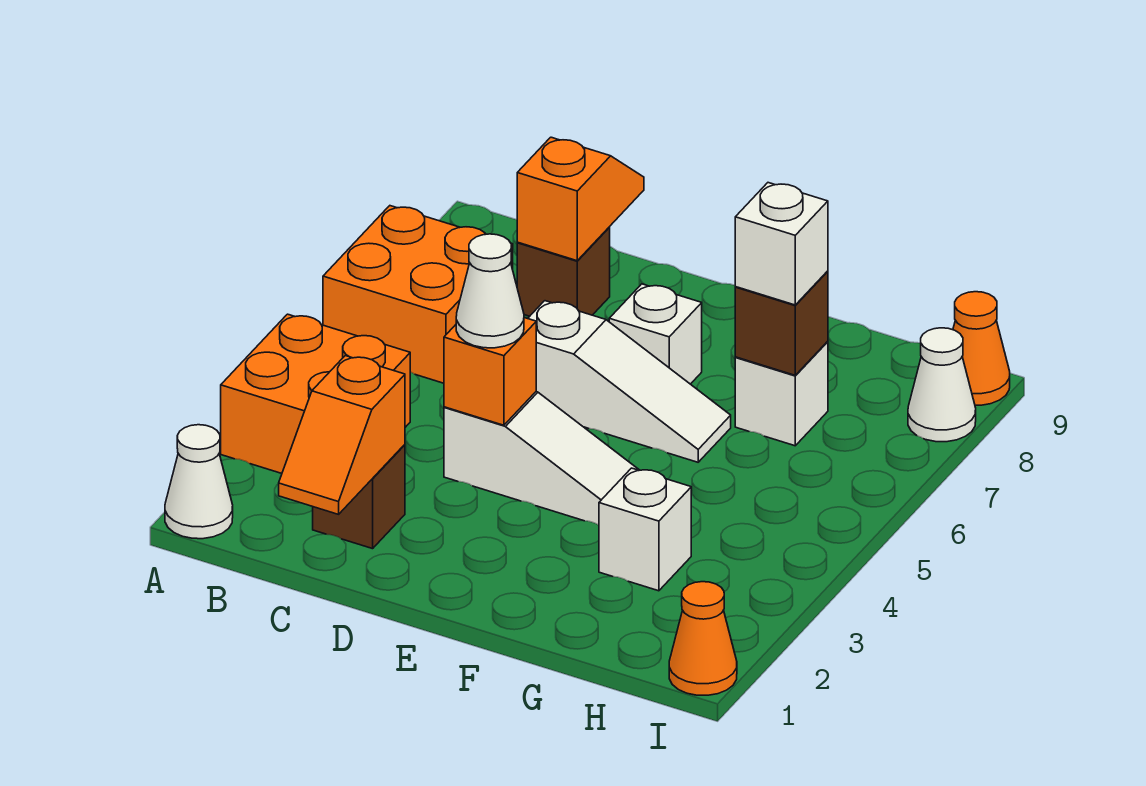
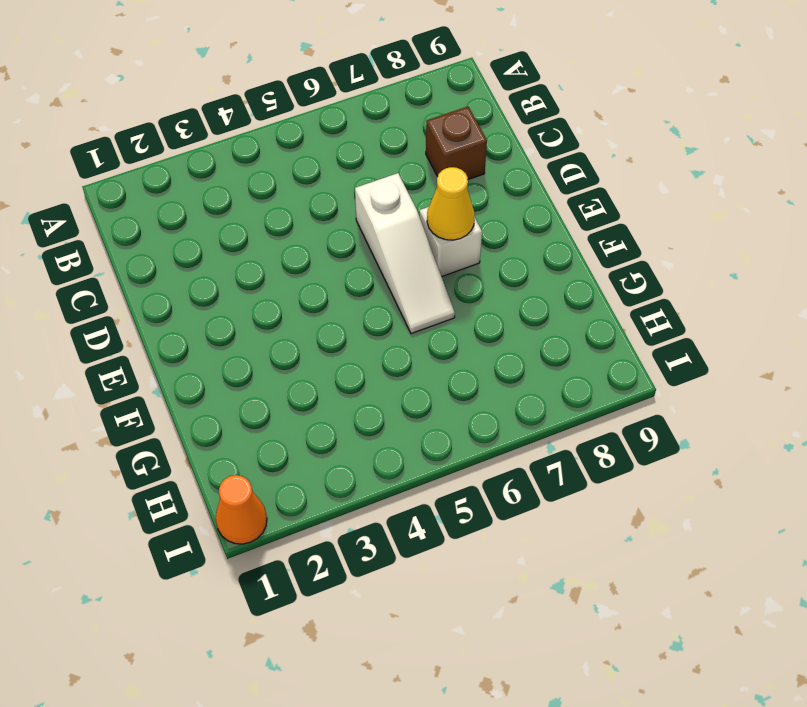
yellow 1x1 cone [427,167,475,240] -> none
none -> white 1x1 cone [165,425,233,539]
none -> orange 2x2 brick [221,314,410,473]
none -> orange 2x2 brick [323,206,513,383]

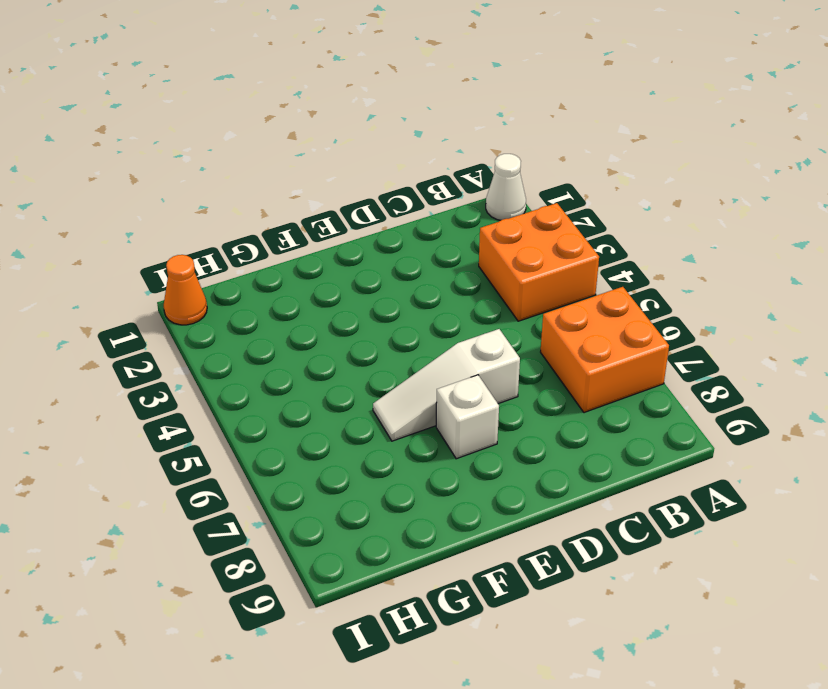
none -> brown 1x1 brick [313,445,405,549]
none -> brown 1x1 brick [517,227,610,316]
none -> white 1x3 slope [444,392,639,525]

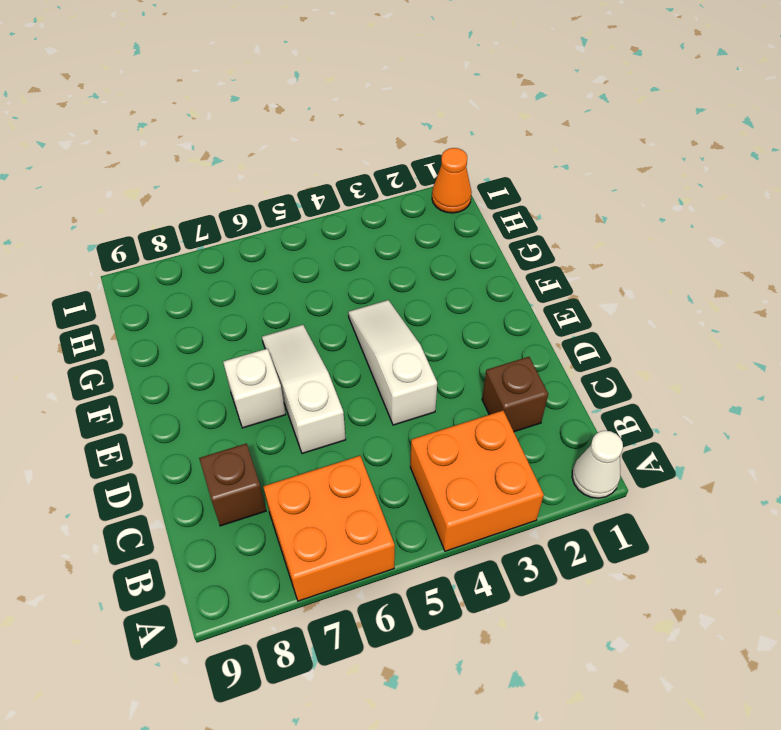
none -> white 1x1 brick [599,468,691,591]
none -> white 1x1 brick [735,342,828,446]
none -> white 1x1 cone [908,328,976,442]

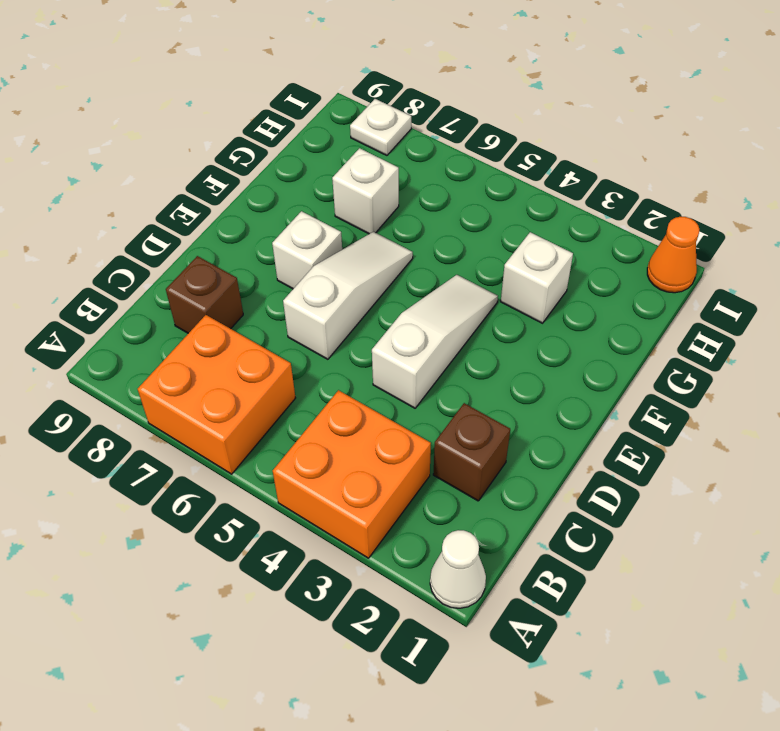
white 1x1 plate [350,99,411,155] -> white 1x1 cone [908,328,976,442]
none -> orange 1x1 cone [953,292,1010,405]
none -> orange 1x2 slope [279,356,405,514]
none -> orange 1x2 slope [517,137,644,261]

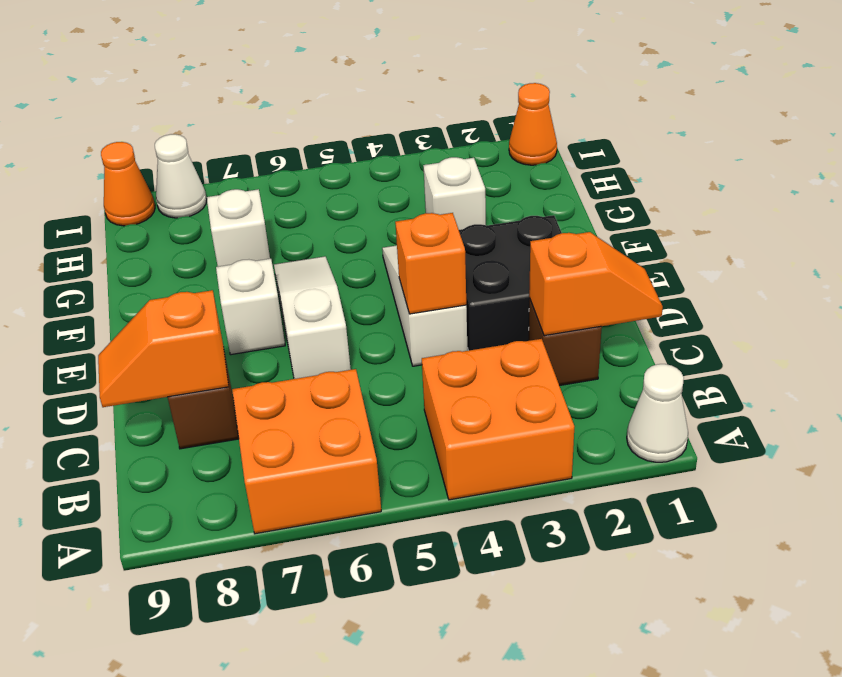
black 2x2 brick [459,215,562,351] -> none
none -> brown 1x1 brick [735,271,828,375]
none -> white 1x1 cone [456,234,524,348]
none -> white 1x1 brick [735,183,828,305]

